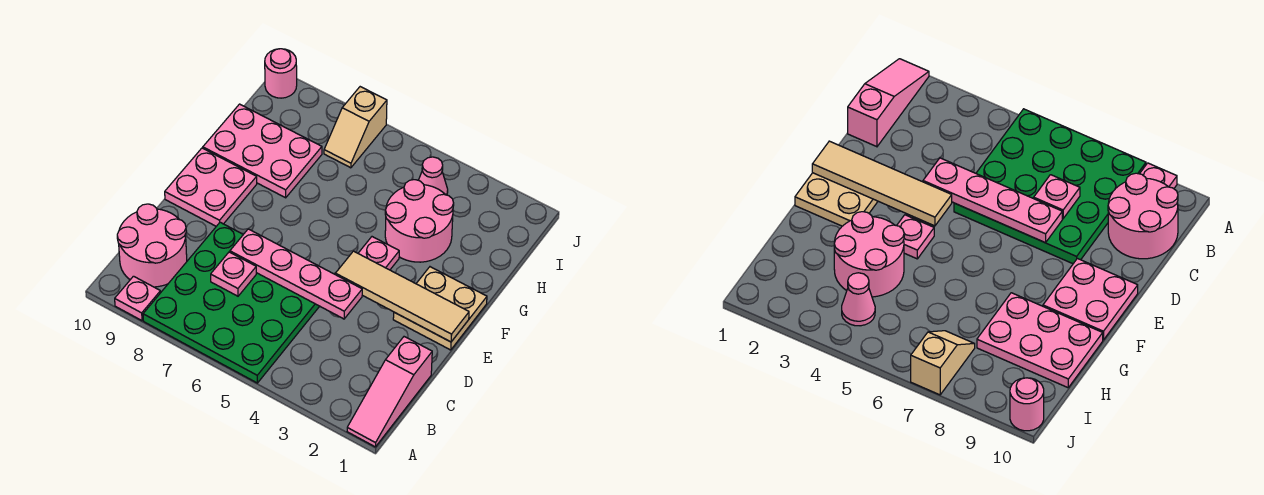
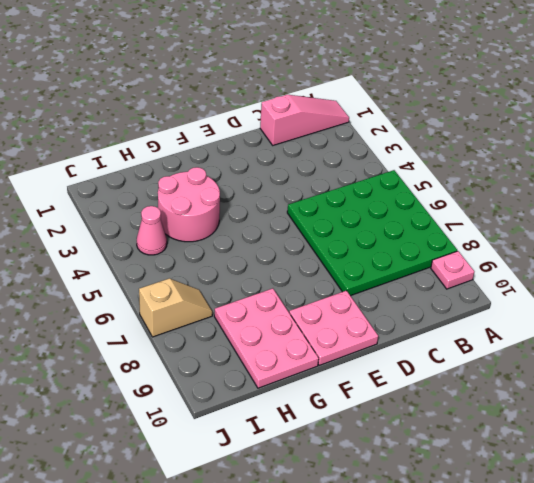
none -> pink 2x2 round brick [117,204,187,287]
none -> tan 2x2 plate [393,267,487,350]
none -> pink 1x1 plate [358,237,399,270]

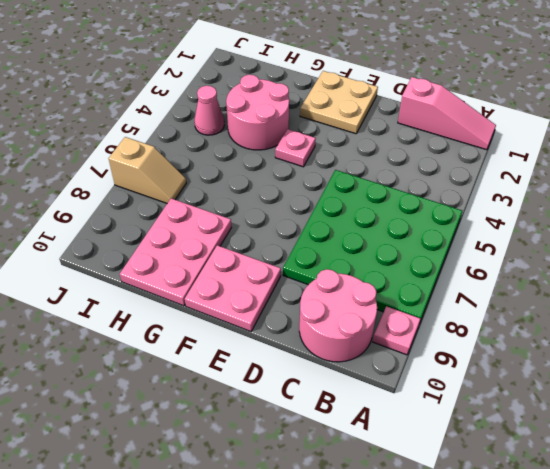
none -> pink 1x1 round brick [265,49,297,98]
none -> pink 1x1 plate [211,252,256,296]
none -> pink 1x4 plate [230,229,362,319]

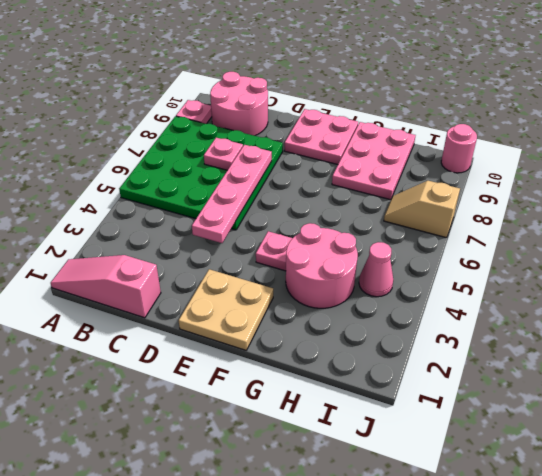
none -> tan 1x4 tile [335,251,469,342]

